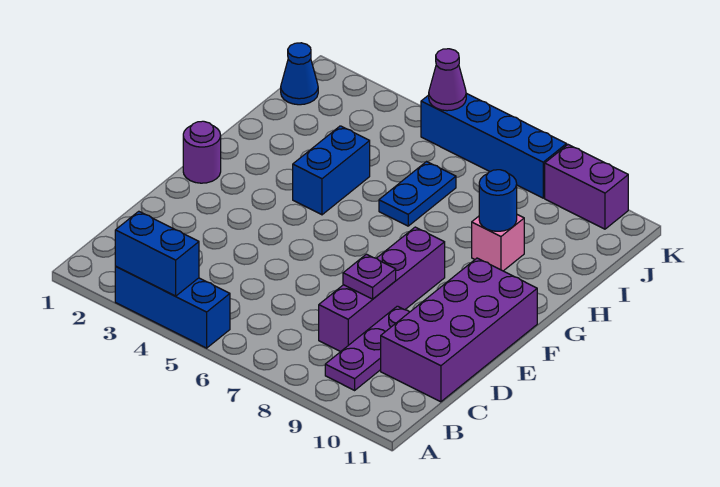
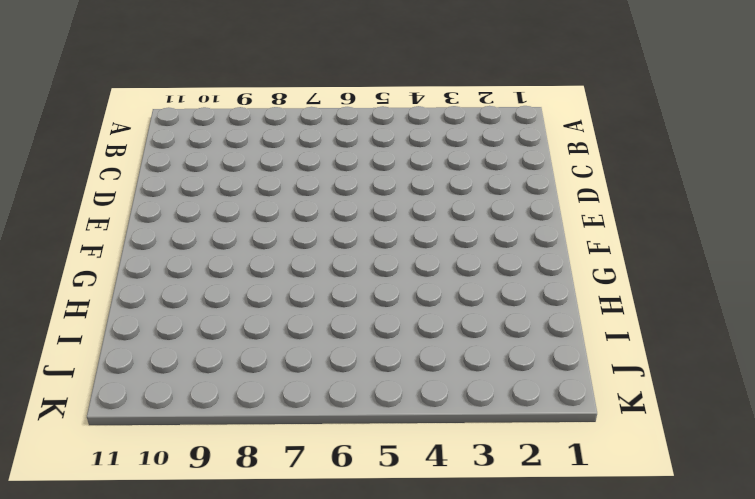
none -> blue 1x3 brick [115,267,230,348]
none -> purple 1x3 plate [325,306,409,390]
none -> purple 1x4 brick [319,227,445,352]

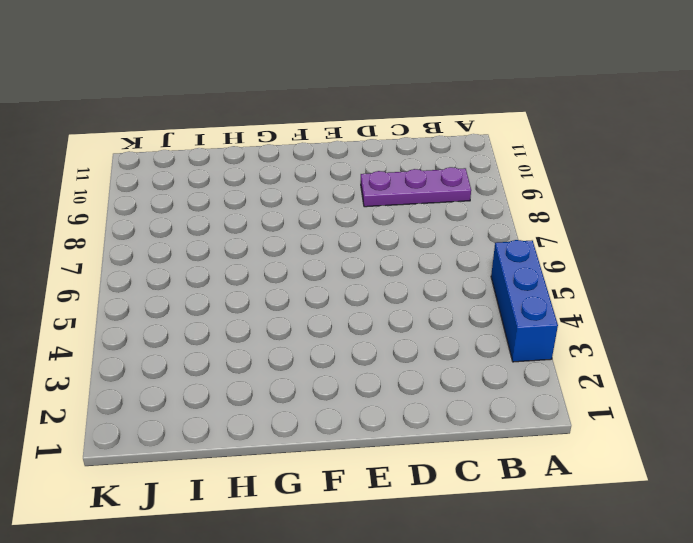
none -> purple 1x4 brick [319,227,445,352]
none -> purple 2x4 brick [381,258,537,402]
none -> purple 1x1 round brick [183,121,221,183]

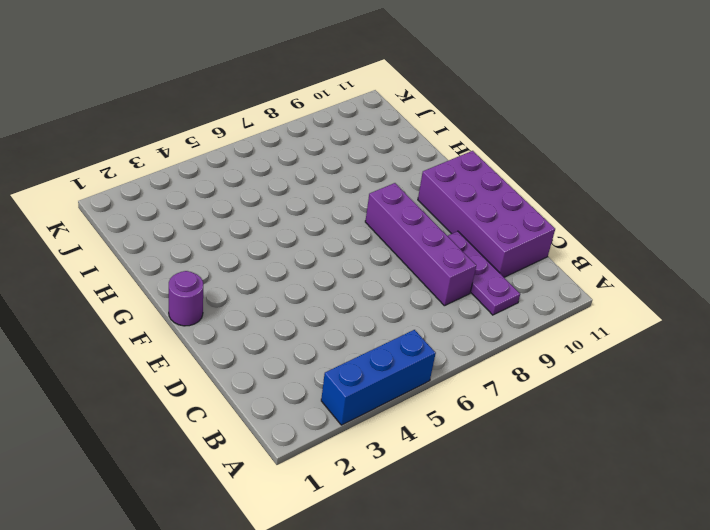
none -> blue 1x2 brick [293,126,370,215]
none -> blue 1x2 plate [379,162,456,226]
none -> pink 1x1 brick [472,215,524,271]

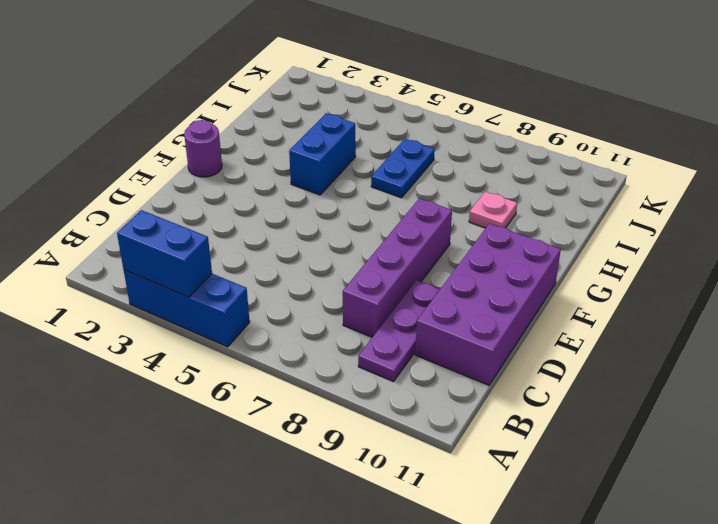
pink 1x1 plate [469,191,517,228] -> pink 1x1 brick [472,215,524,271]
none -> blue 1x1 cone [281,43,318,105]
none -> blue 1x4 brick [421,93,567,198]
none -> purple 1x2 brick [545,145,628,229]

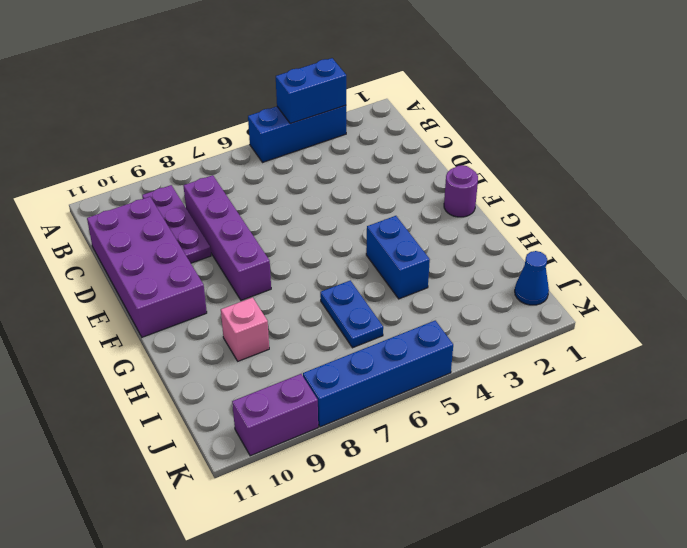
none -> purple 1x1 plate [343,254,396,299]
none -> blue 1x1 round brick [479,170,517,231]
none -> purple 1x1 cone [429,49,466,111]

